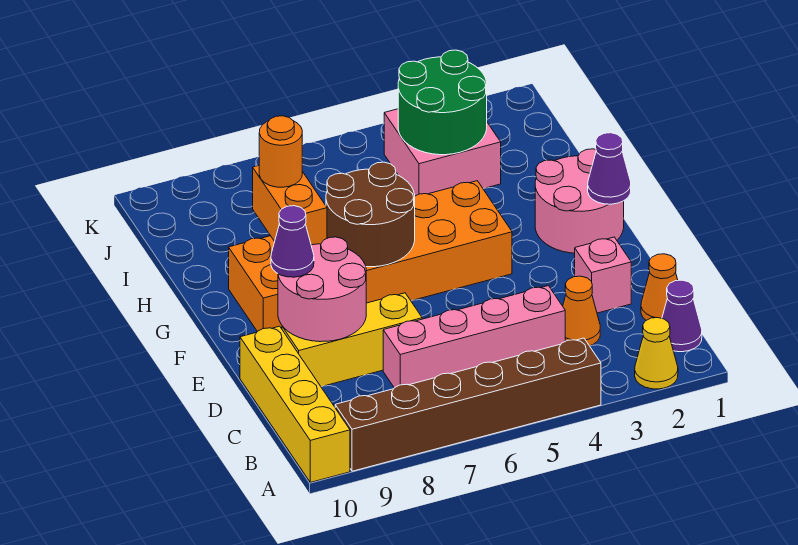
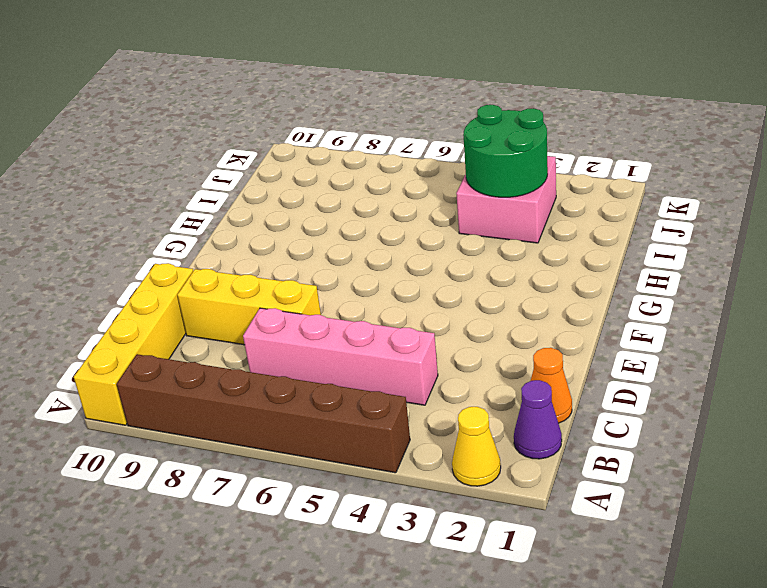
none -> orange 1x1 cone [563,276,600,346]
none -> pink 1x1 brick [575,237,631,313]
none -> pink 2x2 round brick [535,149,624,253]

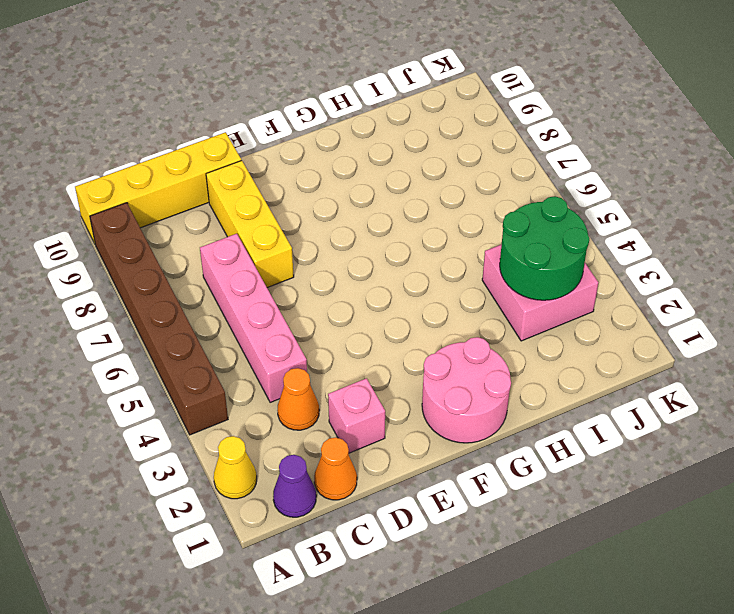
none -> orange 2x6 brick [229,181,512,331]
none -> pink 2x2 round brick [278,237,366,342]
none -> purple 1x1 cone [588,133,631,204]

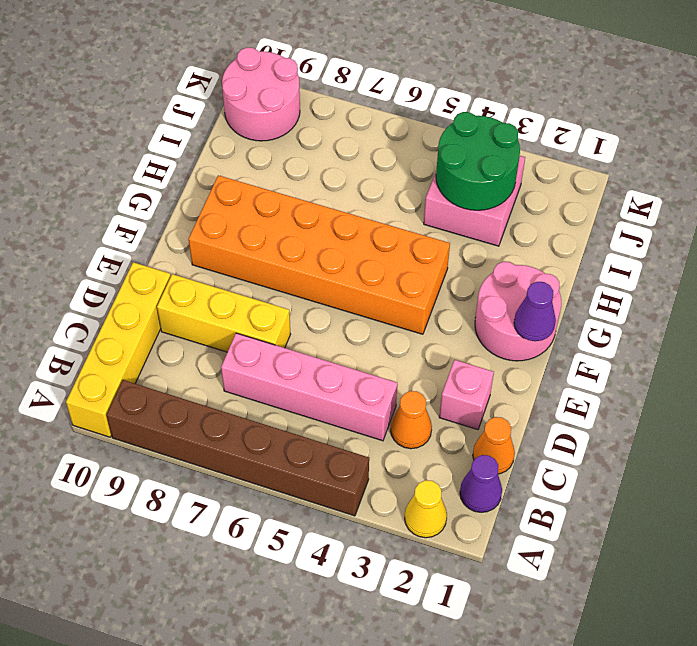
pink 2x2 round brick [222,48,300,141] -> pink 2x2 round brick moved to [278,237,366,342]
none -> brown 2x2 round brick [326,162,415,267]
none -> orange 1x2 brick [253,166,327,245]
none -> purple 1x1 cone [271,206,314,277]

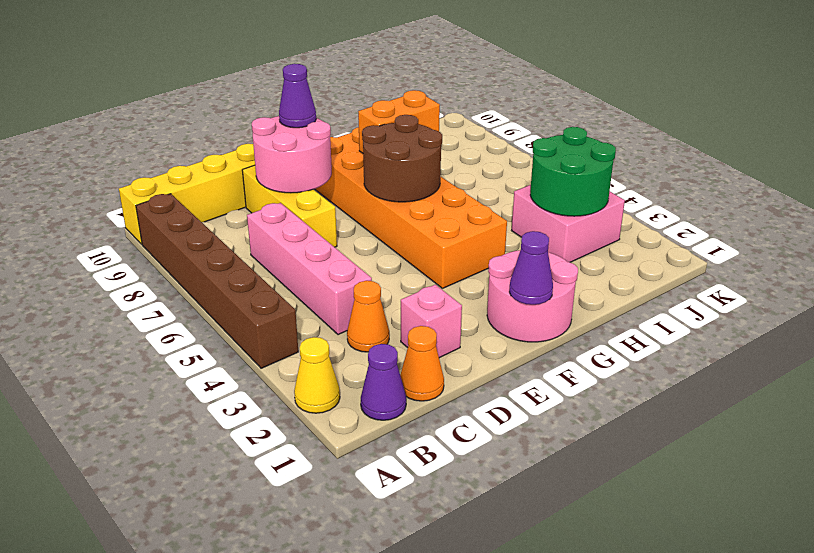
none -> orange 1x1 round brick [259,116,302,187]

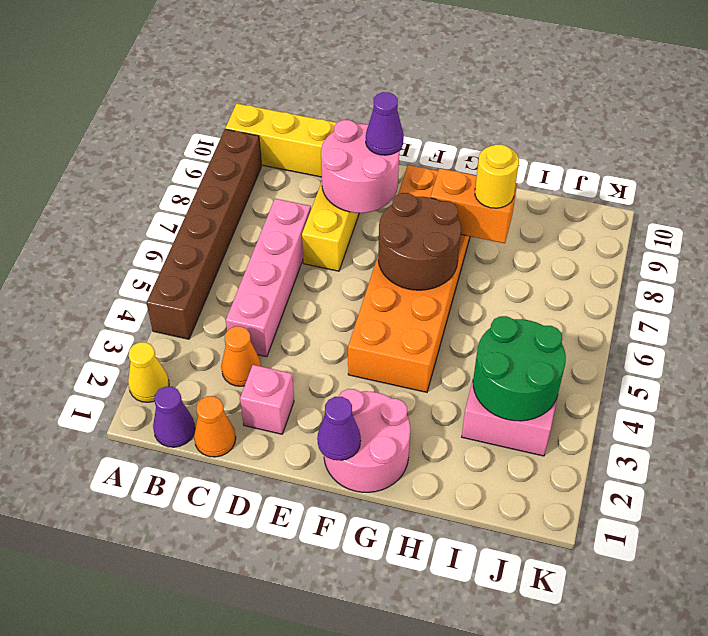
yellow 1x1 round brick [475,145,519,208] -> orange 1x1 round brick [259,116,302,187]

